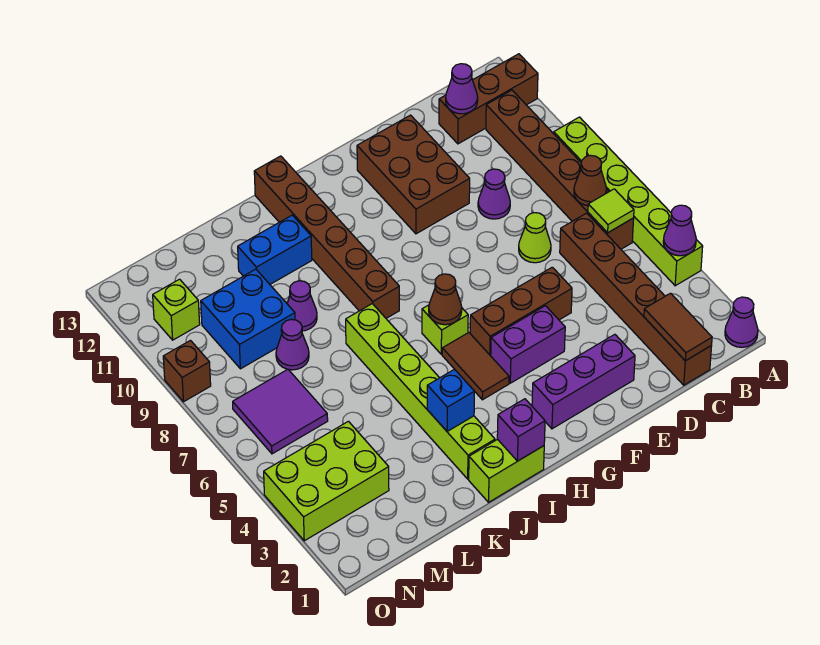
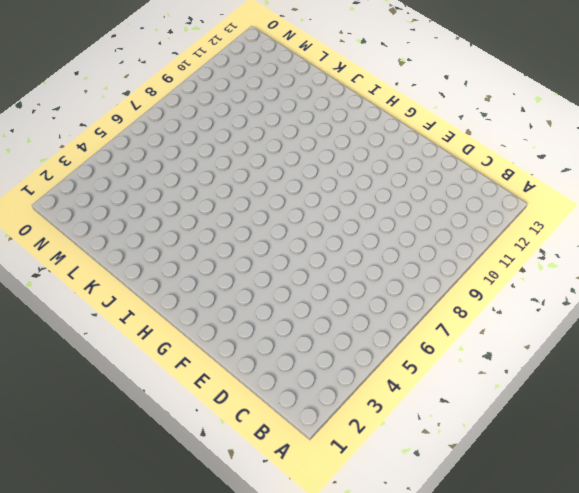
none -> purple 1x1 cone [725,297,758,347]
none -> lime 1x6 brick [554,117,703,286]
none -> brown 1x3 brick [439,54,538,144]
none -> brown 1x6 brick [486,90,634,249]

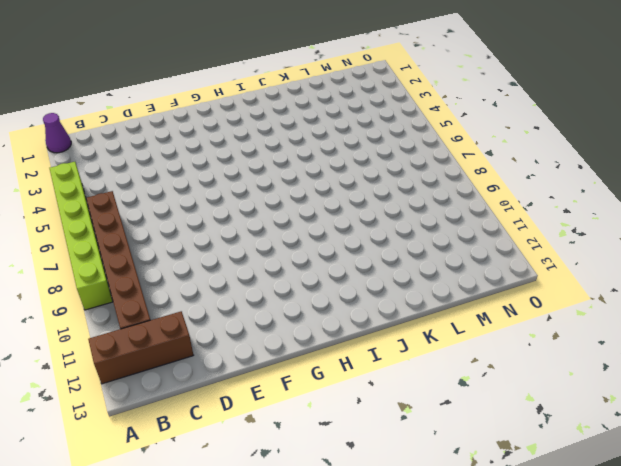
none -> brown 1x6 brick [560,213,712,385]
none -> lime 1x1 cone [519,213,551,263]
none -> purple 1x1 cone [478,169,510,219]
none -> purple 1x3 brick [532,334,635,429]

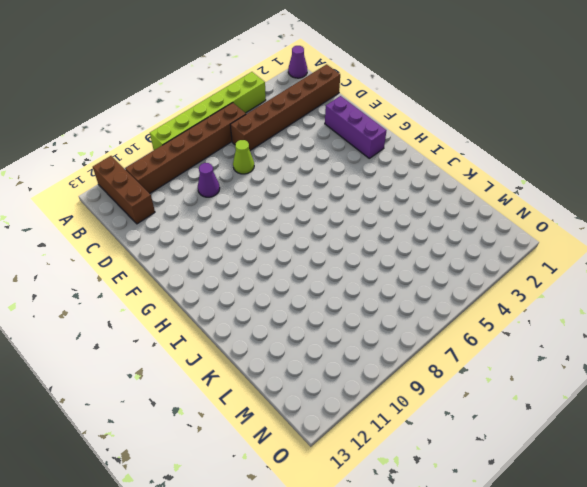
none -> brown 1x3 brick [470,267,572,356]
none -> brown 2x3 brick [357,115,470,234]
none -> purple 1x2 brick [491,306,565,383]
none -> brown 1x2 tile [442,333,509,400]

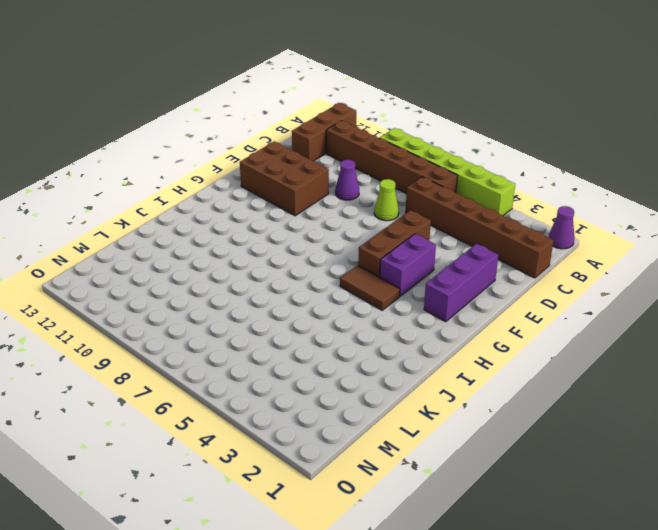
none -> lime 1x1 brick [422,305,468,354]
none -> lime 1x2 brick [469,439,544,502]
none -> brown 1x6 brick [254,156,399,318]
none -> lime 1x6 brick [346,304,495,479]

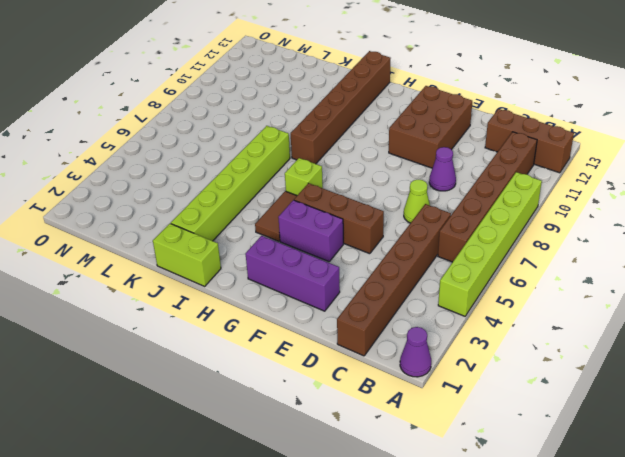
none -> blue 1x2 brick [238,215,312,284]
none -> purple 1x1 cone [287,281,317,331]
none -> purple 1x1 cone [276,320,309,370]
none -> blue 2x2 brick [201,269,295,369]

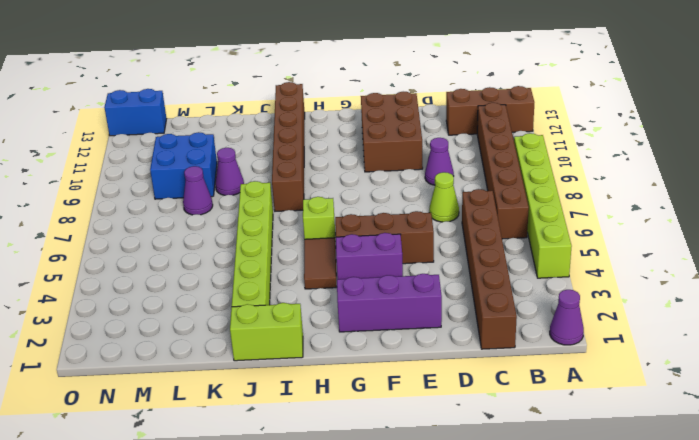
blue 1x2 brick [104,89,167,136] -> blue 1x2 brick moved to [238,215,312,284]
none -> lime 2x3 brick [264,421,389,541]
none -> purple 2x2 tile [233,369,328,454]
none -> lime 1x1 brick [153,279,200,340]
none -> brown 1x1 brick [163,340,211,402]

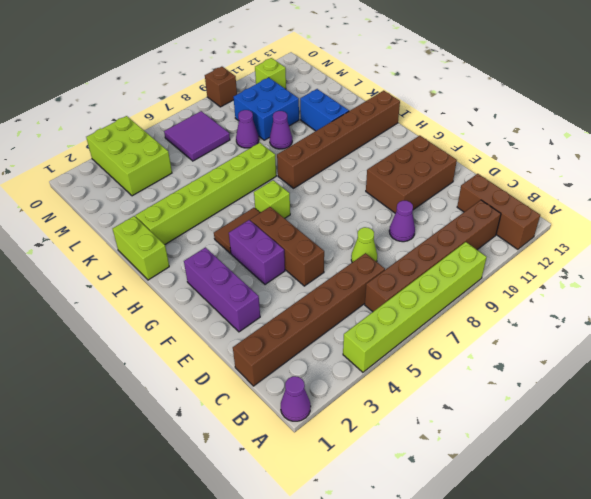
none -> purple 1x1 cone [663,205,696,256]
none -> lime 1x1 tile [588,189,634,233]
none -> brown 1x1 cone [574,155,607,206]
none -> brown 1x2 tile [644,293,712,361]

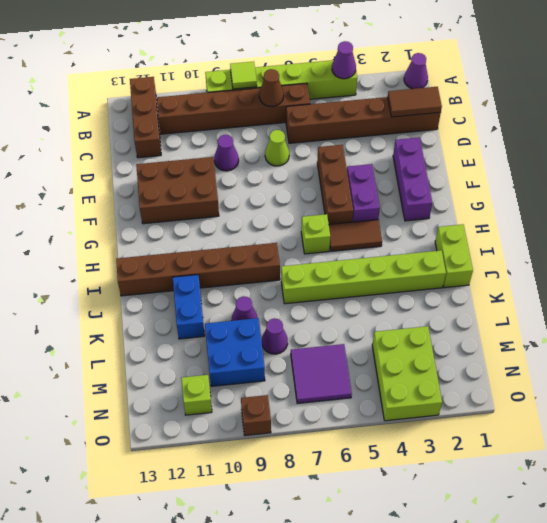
lime 1x1 tile [230,61,257,89] -> lime 1x1 tile moved to [588,189,634,233]
none -> purple 1x1 cone [446,64,478,114]
none -> brown 1x1 cone [429,274,462,325]
none -> purple 1x1 brick [497,399,545,461]
none -> blue 1x1 brick [427,369,474,431]

